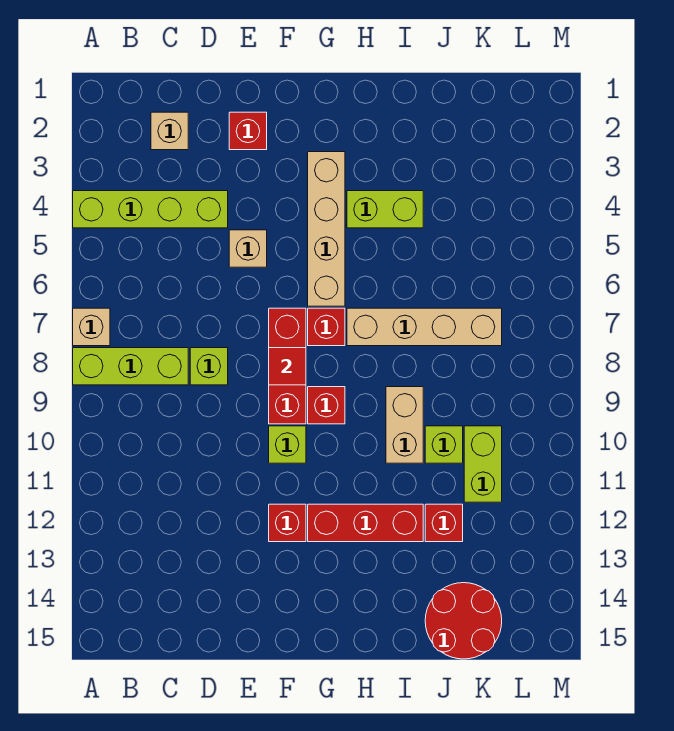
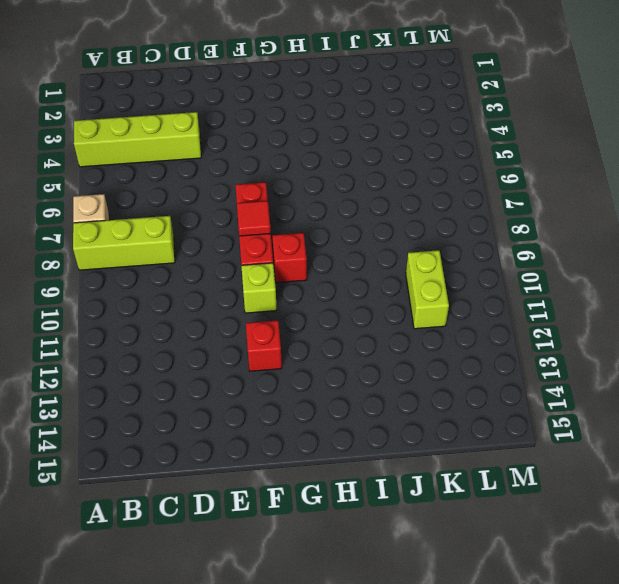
none -> tan 1x1 brick [151,112,188,150]
none -> lime 1x1 brick [190,348,228,385]
none -> red 1x1 brick [229,112,267,150]

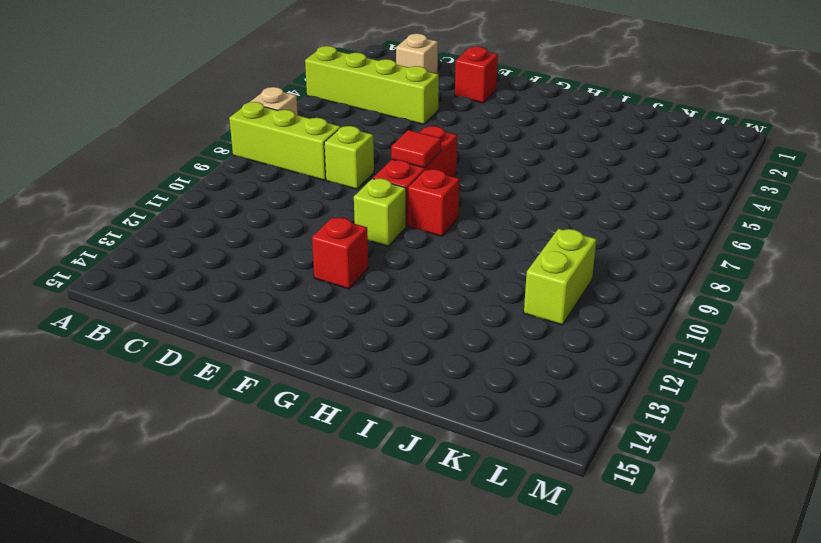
none -> tan 1x1 brick [229,230,267,267]
none -> tan 1x4 brick [308,152,345,306]
none -> red 1x1 brick [308,308,345,346]

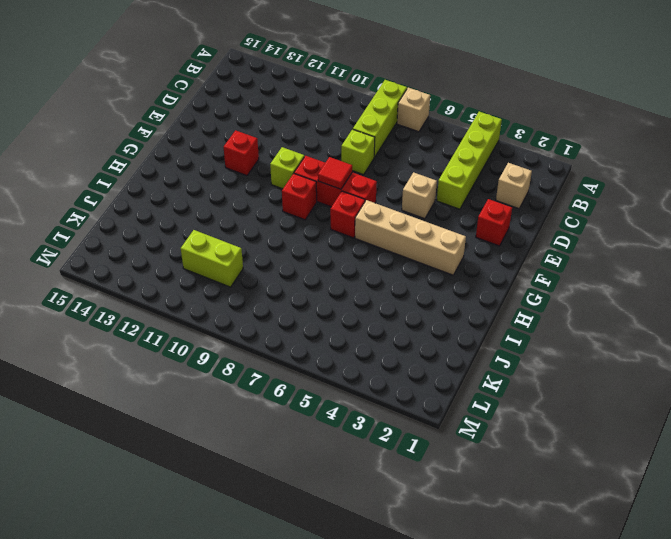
none -> red 1x3 brick [308,504,423,542]
none -> lime 1x2 brick [347,191,423,228]
none -> tan 1x4 brick [347,308,502,346]

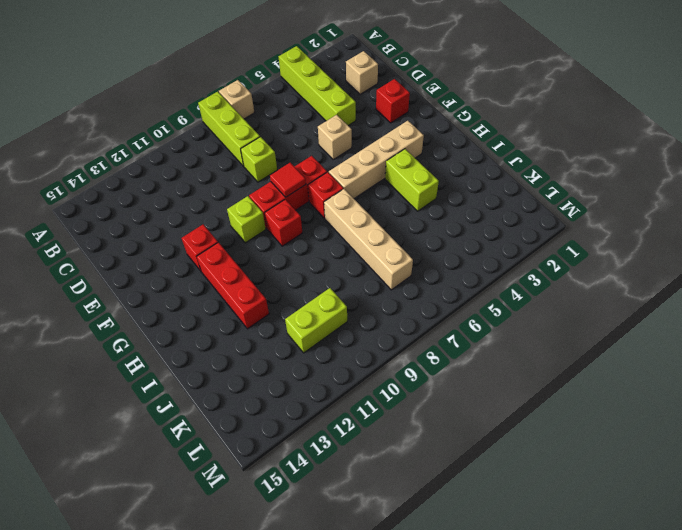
none -> tan 1x2 brick [386,387,423,463]
none -> lime 1x1 brick [425,426,463,463]
none -> red 1x1 brick [425,504,463,542]

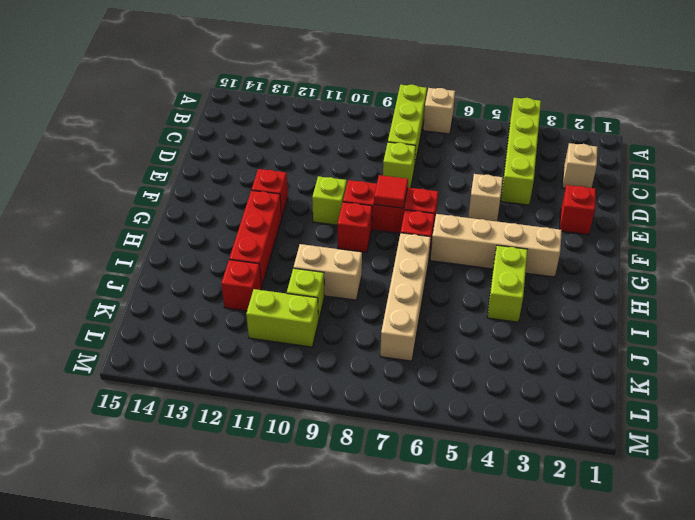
none -> red 2x2 round brick [425,583,502,659]

